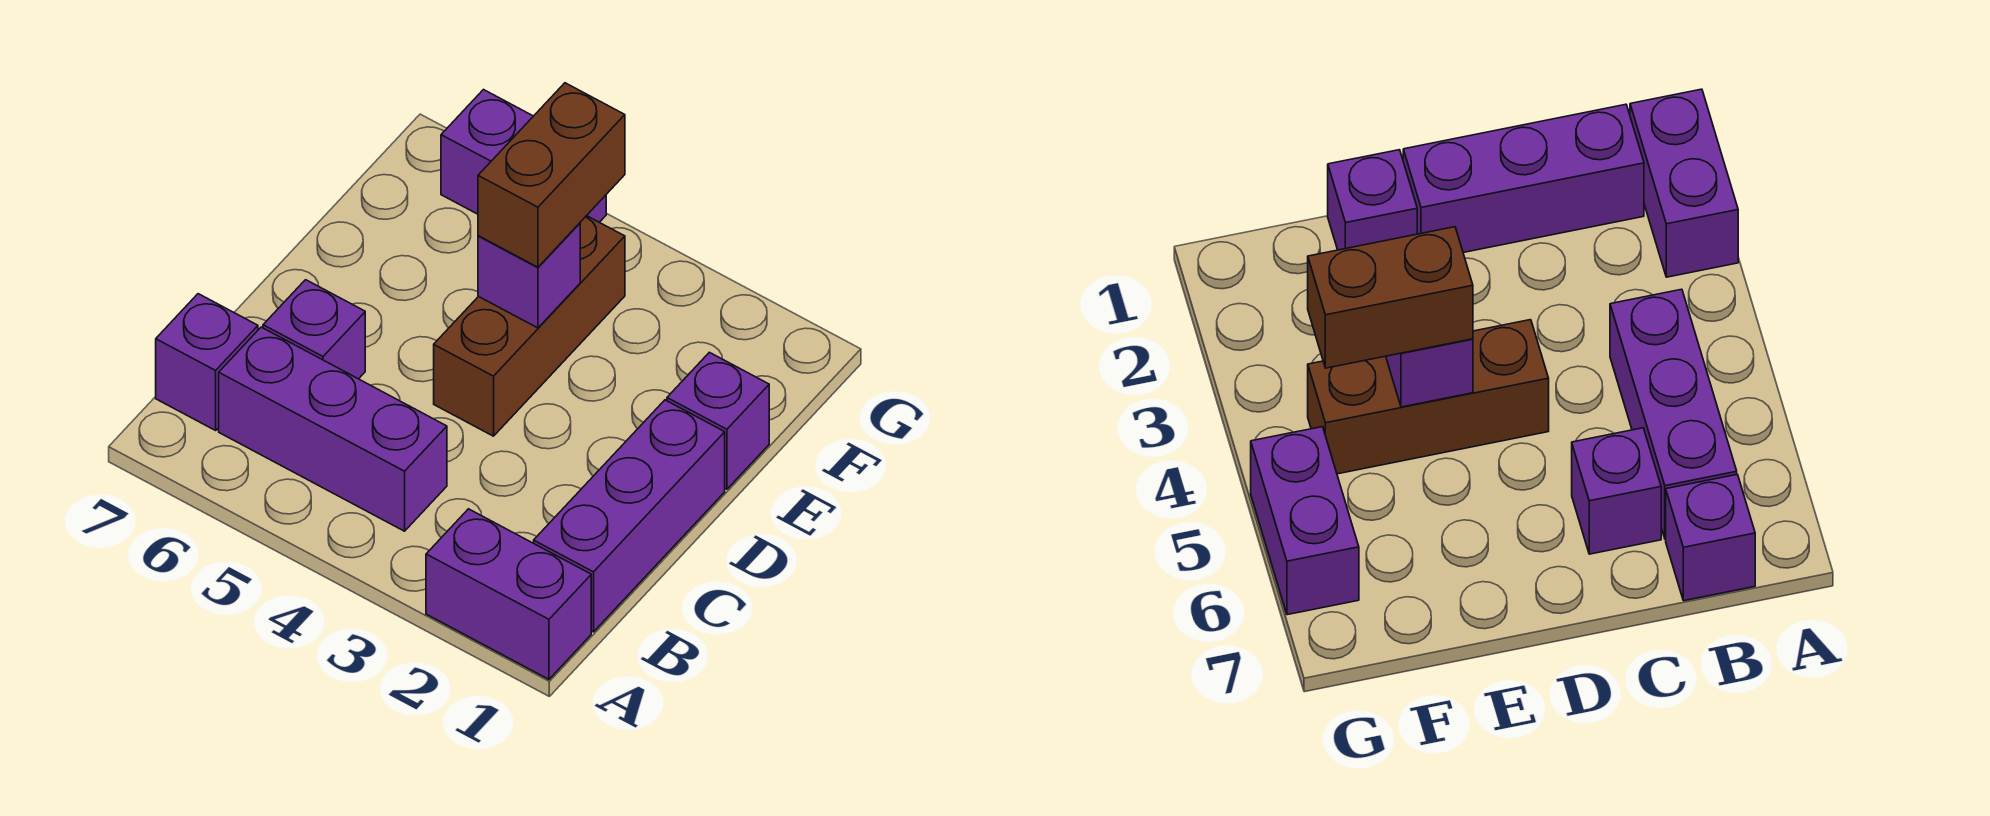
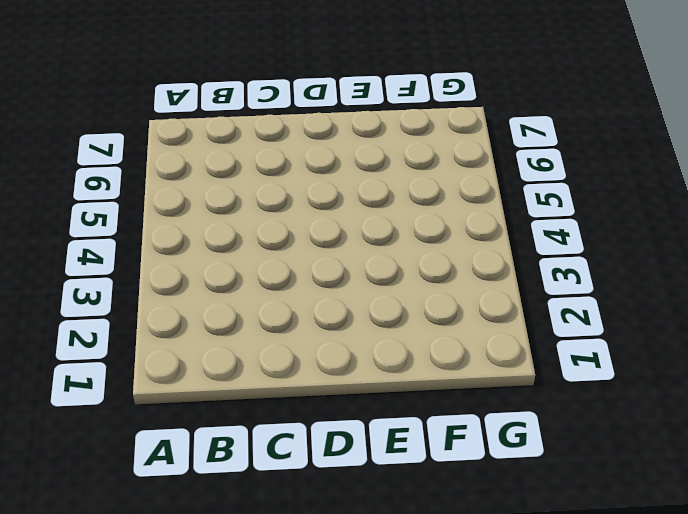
none -> purple 1x2 brick [426,509,591,679]
none -> purple 1x3 brick [534,400,725,632]

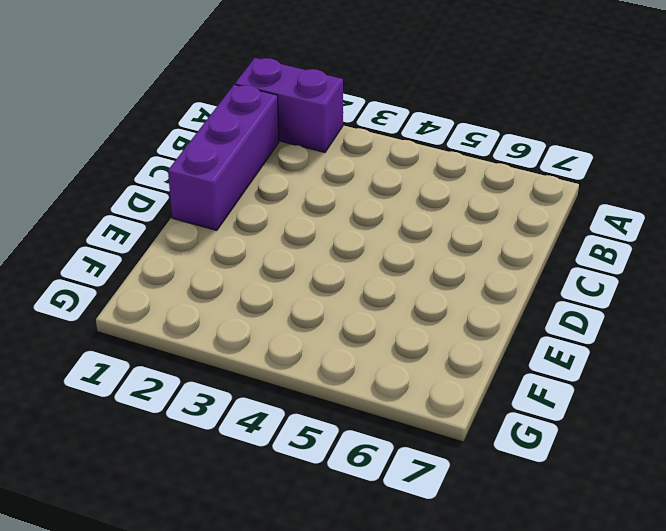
none -> purple 1x3 brick [219,327,447,531]
none -> purple 1x1 brick [156,294,258,430]

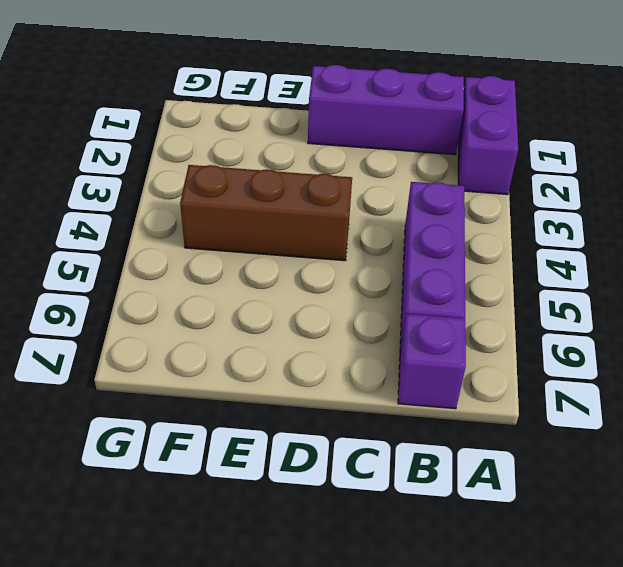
none -> purple 1x1 brick [263,280,365,379]
none -> purple 1x1 brick [667,352,769,489]

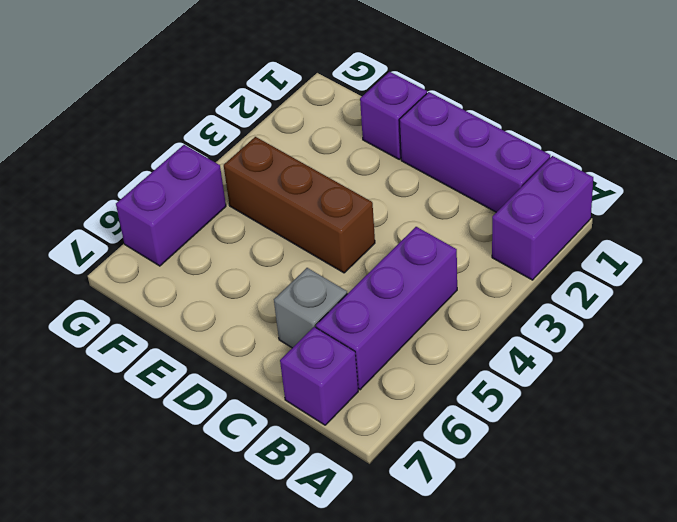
grey 1x1 brick [274,268,347,348] -> purple 1x1 brick [263,280,365,379]
none -> purple 1x1 brick [478,223,580,328]
none -> brown 1x2 brick [478,83,625,267]

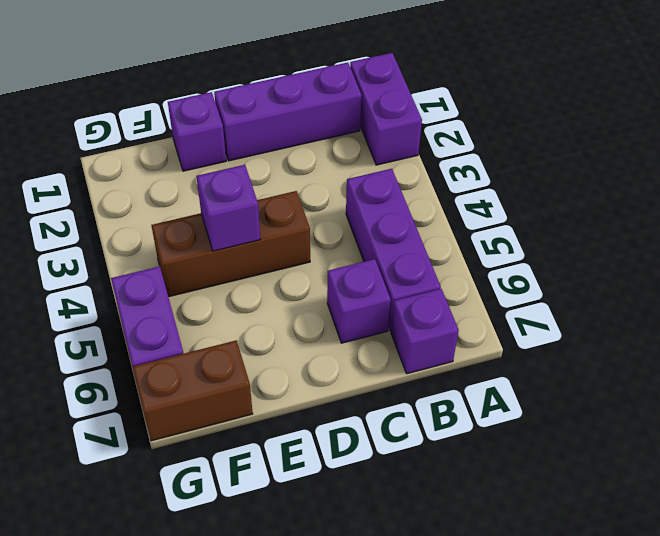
brown 1x2 brick [133,340,253,441] -> brown 1x2 brick moved to [478,83,625,267]

